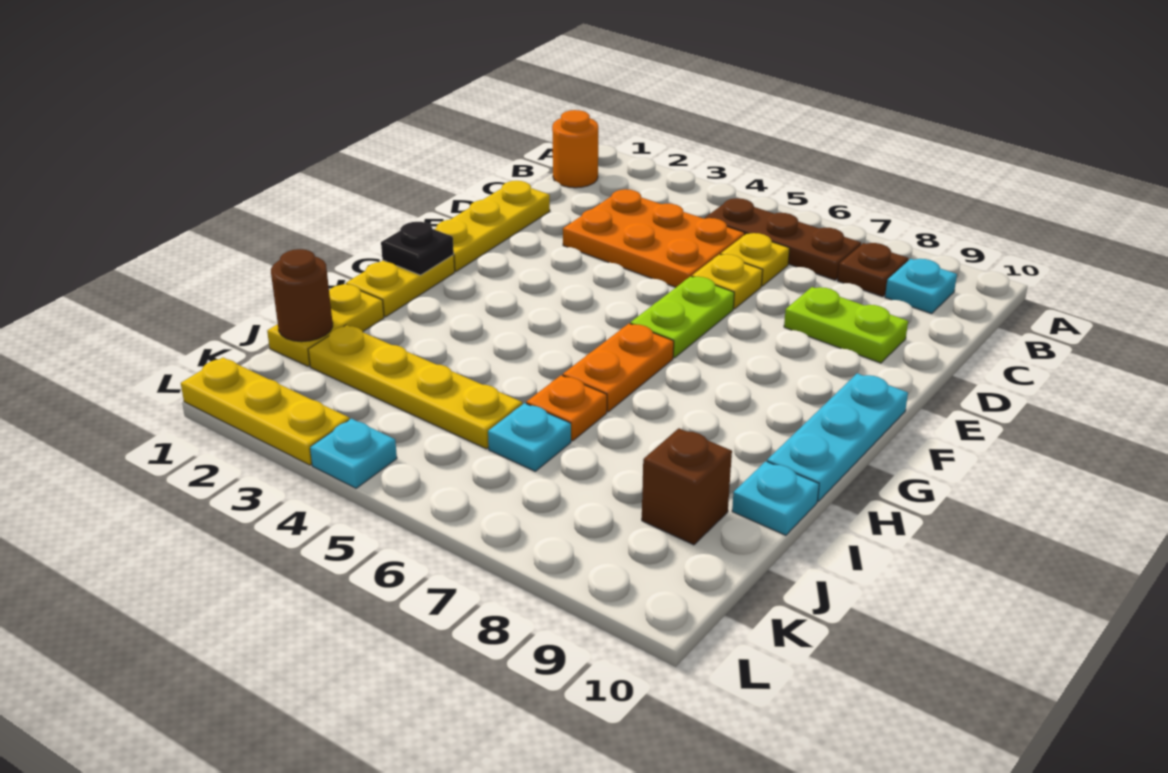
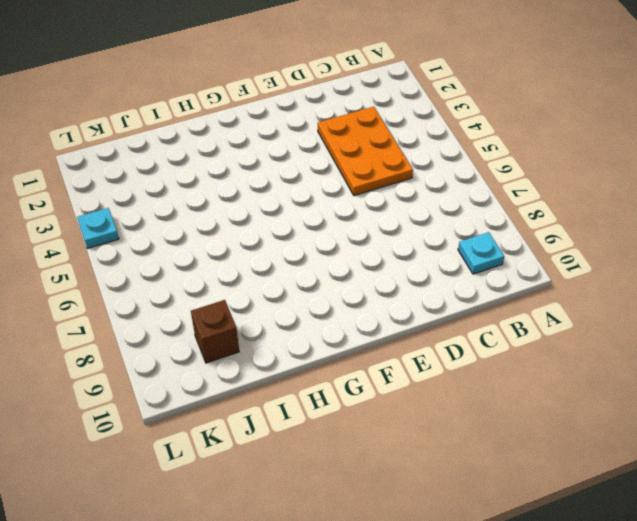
none -> orange 1x1 round brick [552,110,598,188]
none -> brown 1x3 plate [705,198,861,280]
none -> brown 1x1 plate [838,243,908,297]

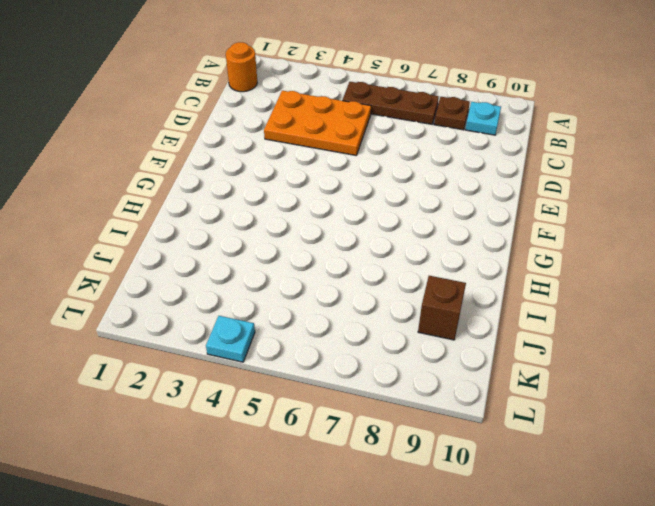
none -> yellow 1x1 plate [721,233,790,286]
none -> yellow 1x3 plate [434,181,550,271]
none -> yellow 1x1 plate [692,254,763,309]

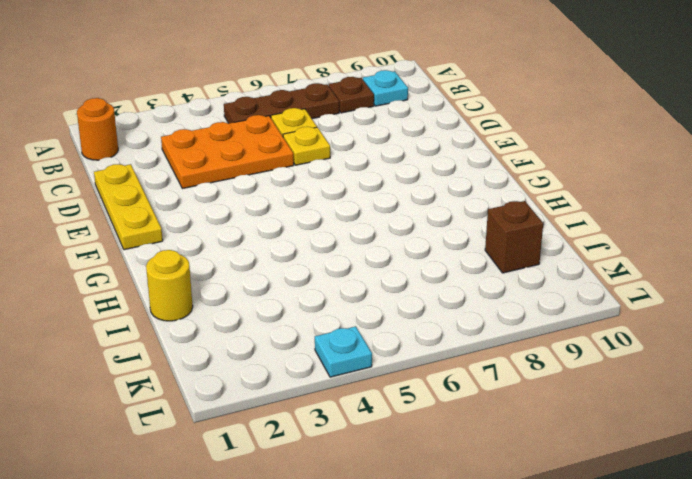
yellow 1x1 round brick [146,250,193,321] -> yellow 1x2 plate [267,284,384,366]
none -> lime 1x2 plate [784,287,908,363]
none -> lime 1x2 plate [630,276,734,358]
none -> cyan 1x3 plate [767,373,908,501]

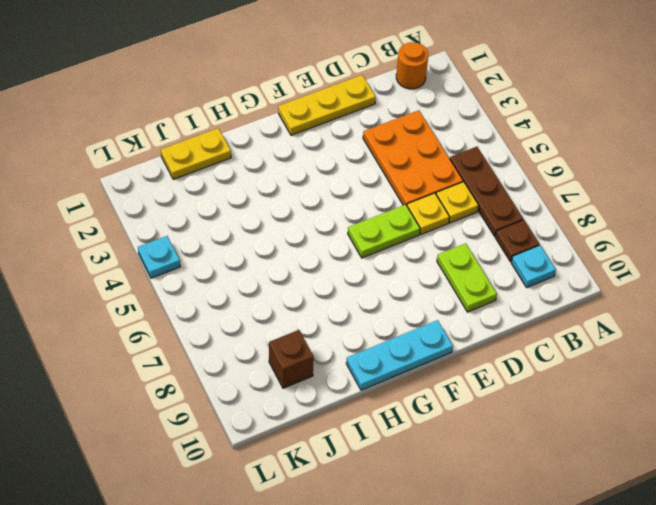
none -> yellow 1x2 plate [346,255,455,317]
none -> orange 1x2 plate [563,324,674,412]
none -> orange 1x1 plate [526,375,607,441]

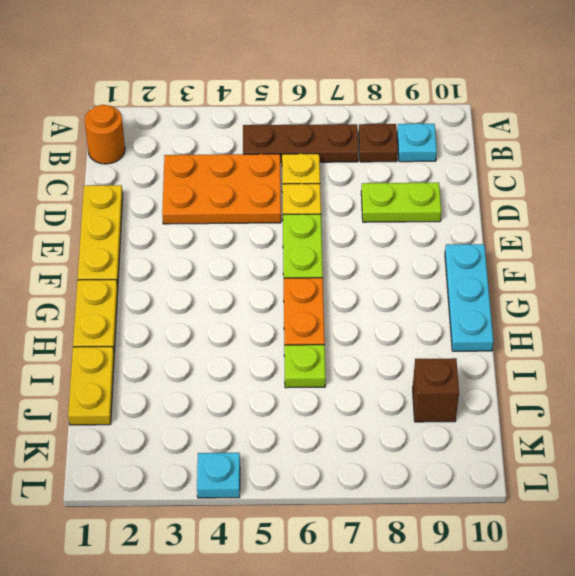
lime 1x1 plate [284,345,326,388] -> orange 1x1 plate [526,375,607,441]
none -> cyan 1x1 plate [732,461,819,535]
none -> yellow 1x4 plate [308,325,522,449]
none -> cyan 1x1 plate [488,403,571,471]

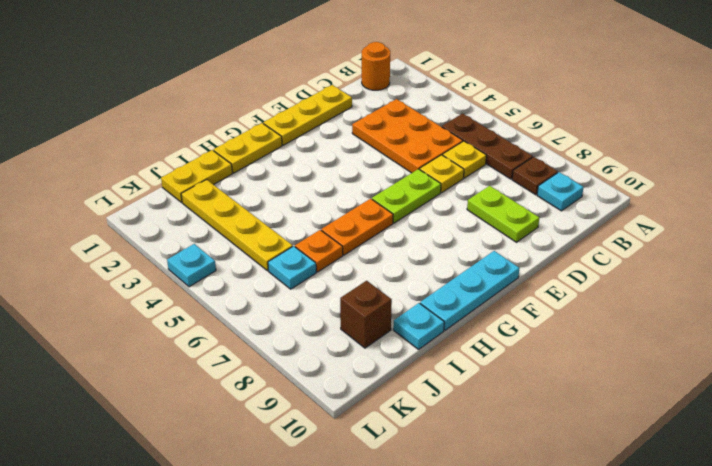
none -> yellow 1x3 plate [181,358,349,465]
none -> black 1x1 plate [381,222,454,275]
none -> brown 1x1 round brick [271,249,333,342]

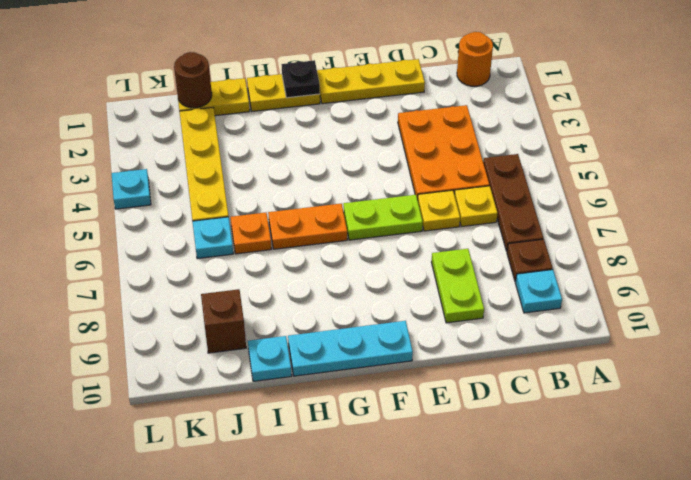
none -> yellow 1x3 plate [181,358,349,465]

